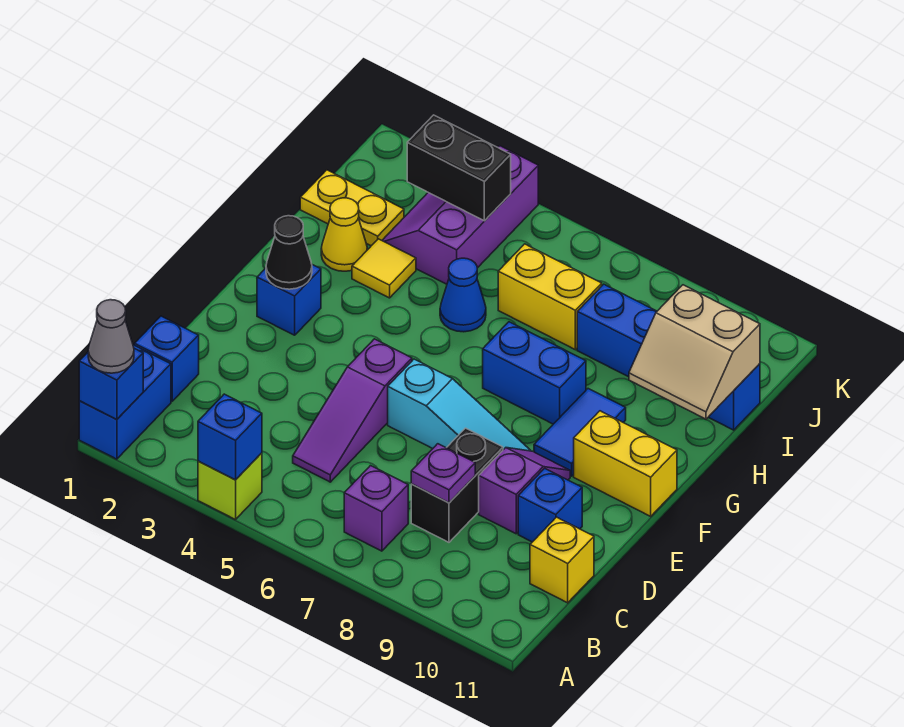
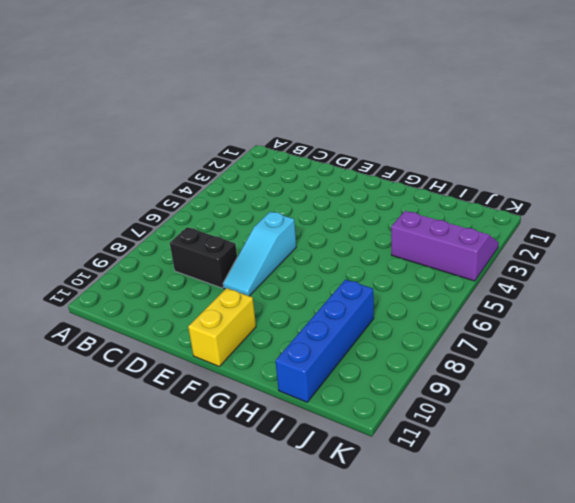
none -> blue 1x2 brick [79,345,171,459]
none -> lime 1x1 brick [198,453,262,520]
none -> purple 1x1 brick [344,466,408,551]

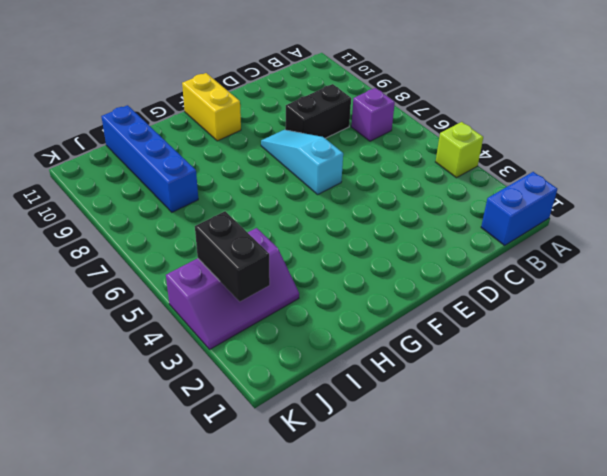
none -> blue 1x1 brick [135,316,199,401]
none -> purple 1x3 slope [293,339,412,482]
none -> yellow 1x1 brick [530,517,594,603]

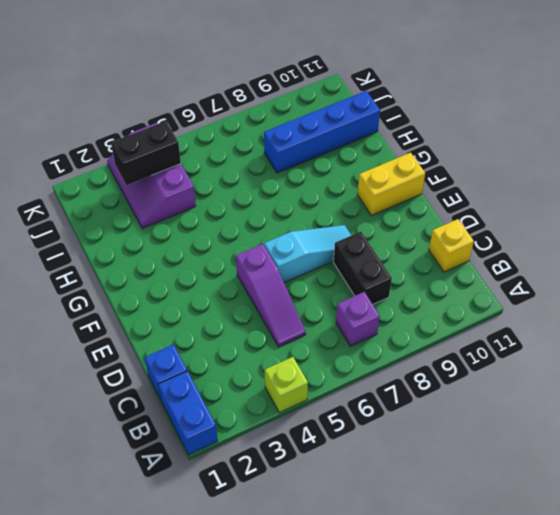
none -> purple 1x2 slope [479,448,570,534]
none -> blue 1x1 brick [518,468,582,542]
none -> blue 1x1 brick [257,265,321,335]

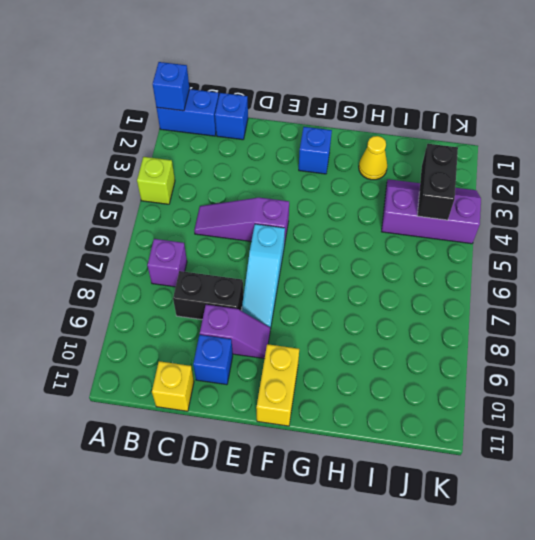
none -> blue 1x2 tile [534,389,626,476]
none -> blue 1x2 brick [483,322,586,424]
none -> yellow 1x1 tile [352,239,416,298]

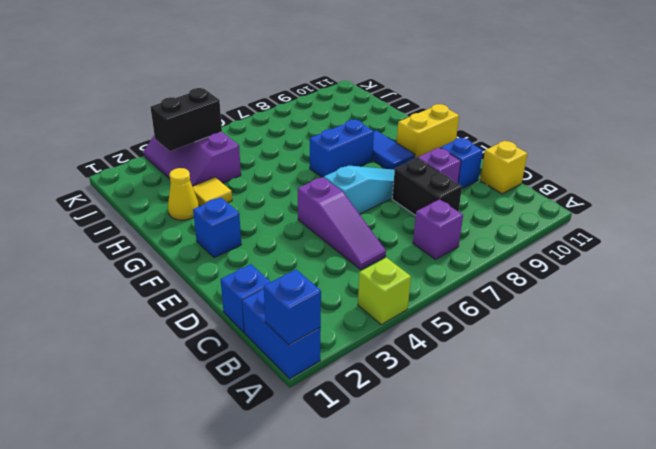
none -> blue 1x1 cone [440,258,486,332]
none -> yellow 1x2 plate [300,170,404,246]
none -> yellow 1x2 brick [498,244,602,350]

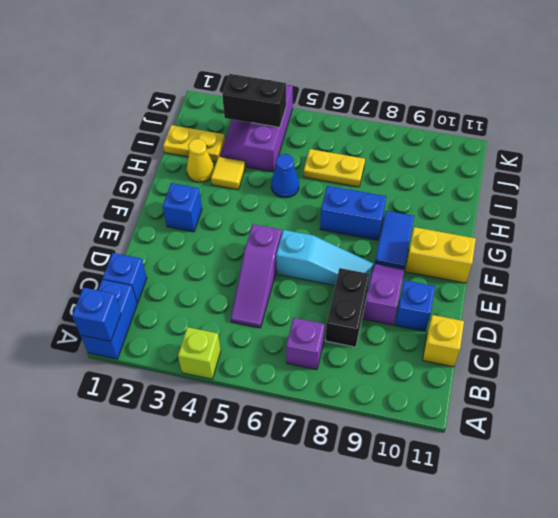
yellow 1x2 plate [304,149,365,187] -> yellow 1x2 brick [498,244,602,350]
none -> blue 1x4 brick [577,284,760,430]
none -> blue 1x1 brick [198,394,262,480]
none -> purple 1x1 plate [411,444,475,503]

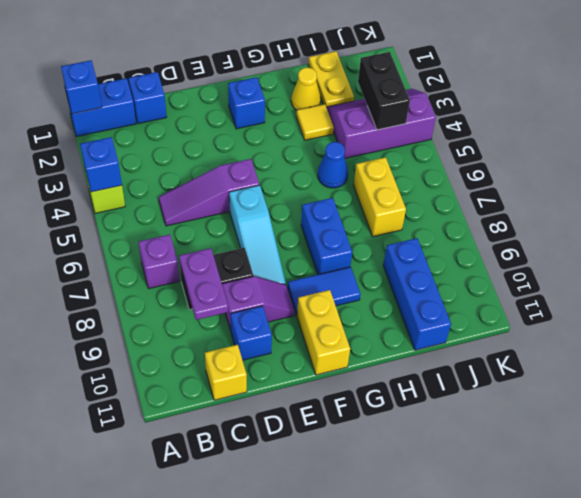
purple 1x2 plate [179,248,228,320] -> purple 1x1 plate [411,444,475,503]
blue 1x3 brick [383,238,451,350] -> blue 1x4 brick [577,284,760,430]
none -> black 1x1 cone [266,216,312,289]
none -> tan 2x2 slope [629,285,760,419]
none -> grey 1x1 cone [88,300,134,373]

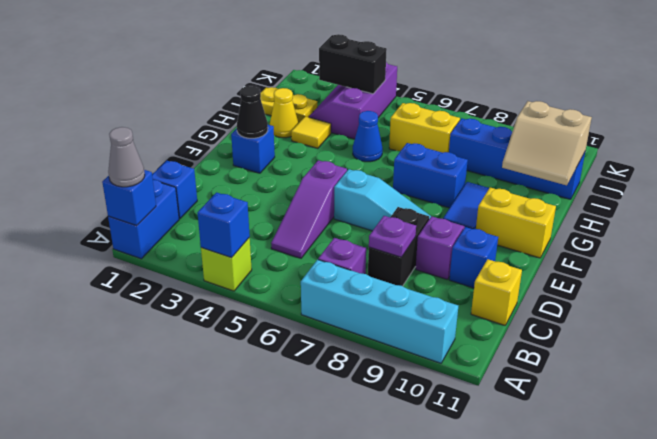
cyan 1x4 brick [301,260,458,363] -> none

